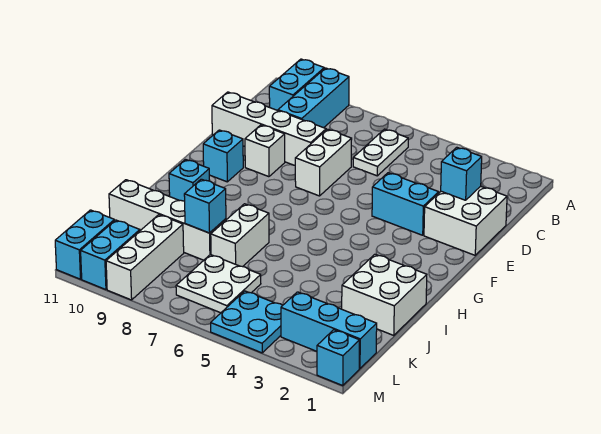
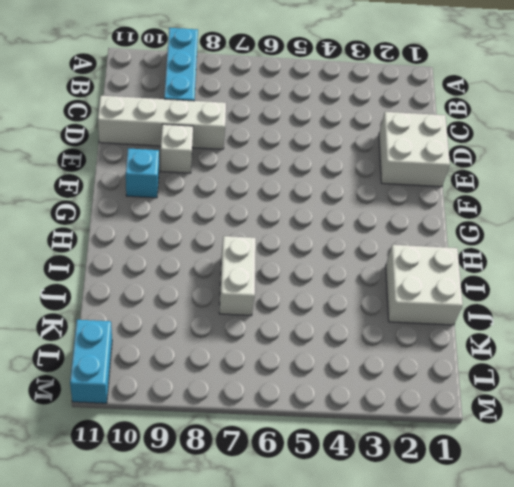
none -> cyan 1x2 brick [269,59,324,111]
none -> white 1x2 plate [353,129,408,176]
none -> white 1x2 brick [295,129,352,196]

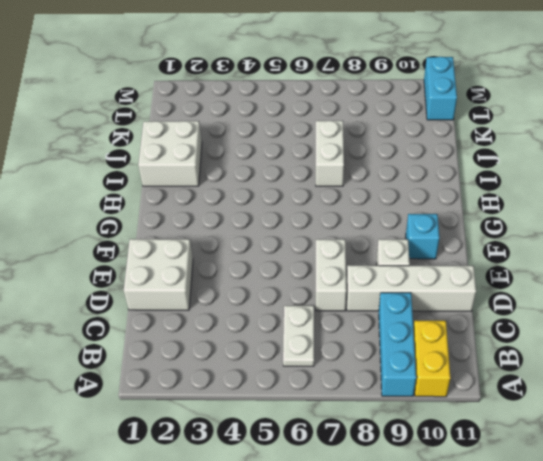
yellow 1x2 brick [413,321,451,397] -> cyan 1x2 brick [269,59,324,111]
none -> cyan 1x2 brick [372,173,439,235]
none -> cyan 1x1 brick [169,160,210,201]
none -> white 1x4 brick [109,180,226,260]

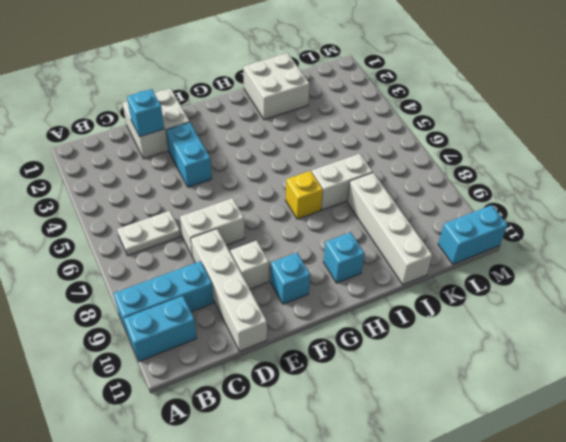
yellow 1x1 brick [286,171,323,219] -> none
none -> white 2x2 plate [176,255,261,313]
none -> white 1x3 brick [106,215,184,300]
none -> cyan 1x3 brick [281,292,377,369]

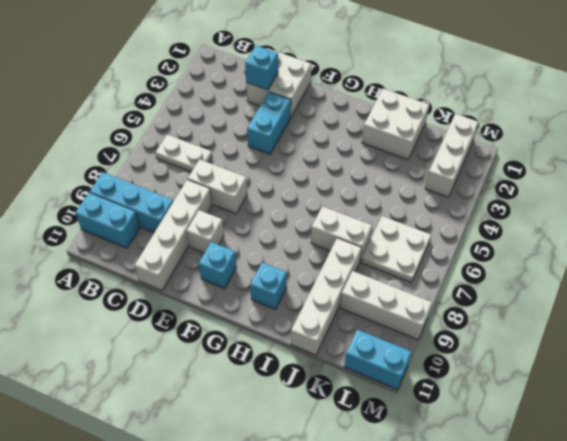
white 1x3 brick [425,114,478,197] -> cyan 1x3 brick [281,292,377,369]
none -> cyan 2x2 plate [211,291,283,353]
none -> cyan 1x2 brick [81,220,140,290]
none -> cyan 1x1 brick [317,330,360,385]

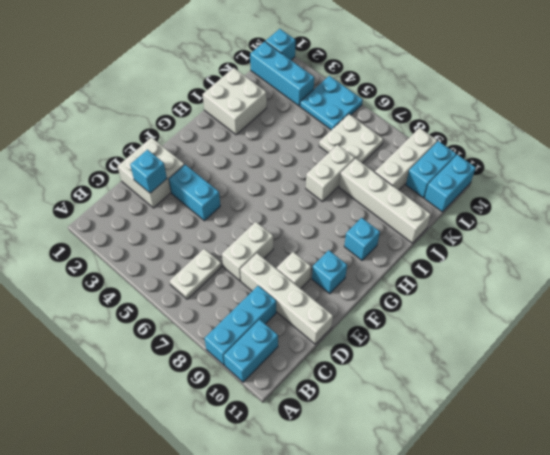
none -> cyan 1x1 brick [184,179,226,233]

